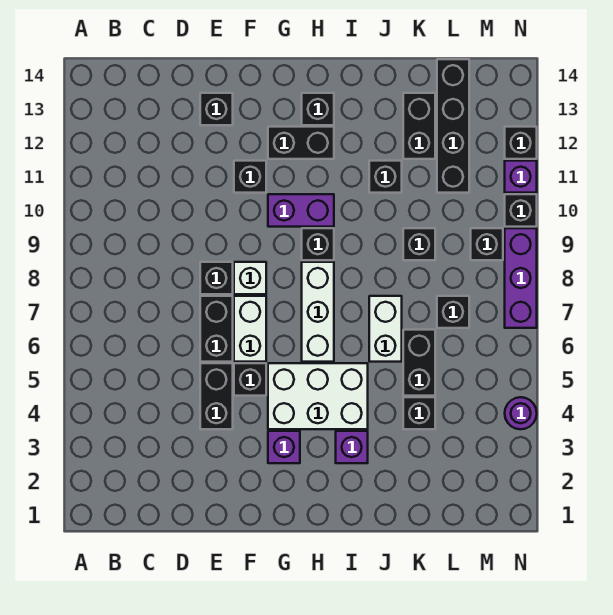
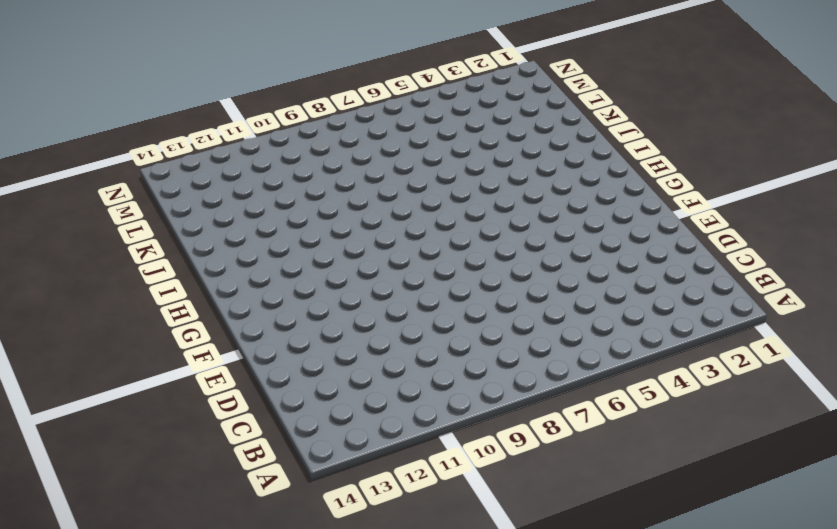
none -> black 1x2 brick [200,363,233,429]
none -> black 1x2 brick [200,296,233,362]
none -> black 1x1 brick [200,262,233,294]
none -> black 1x1 brick [200,93,233,125]

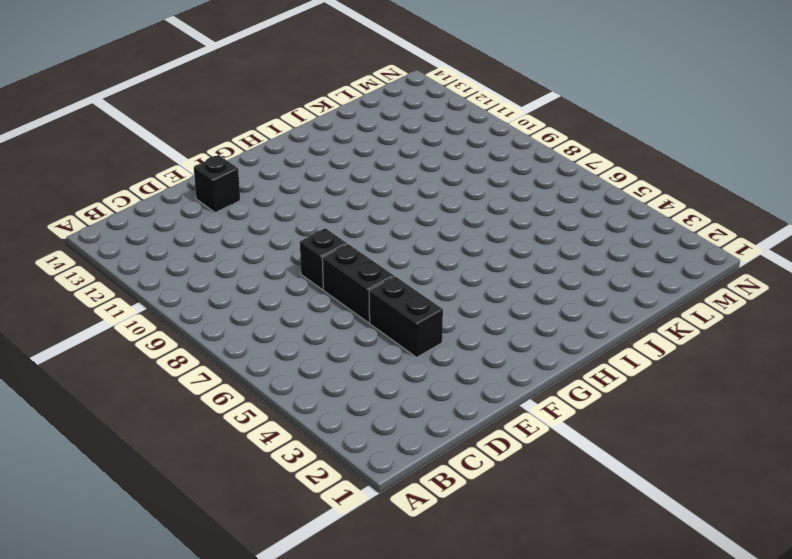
none -> black 1x1 brick [234,363,266,396]
none -> white 1x2 brick [234,296,266,362]
none -> white 1x1 brick [234,262,266,294]
none -> black 1x1 brick [234,161,266,193]

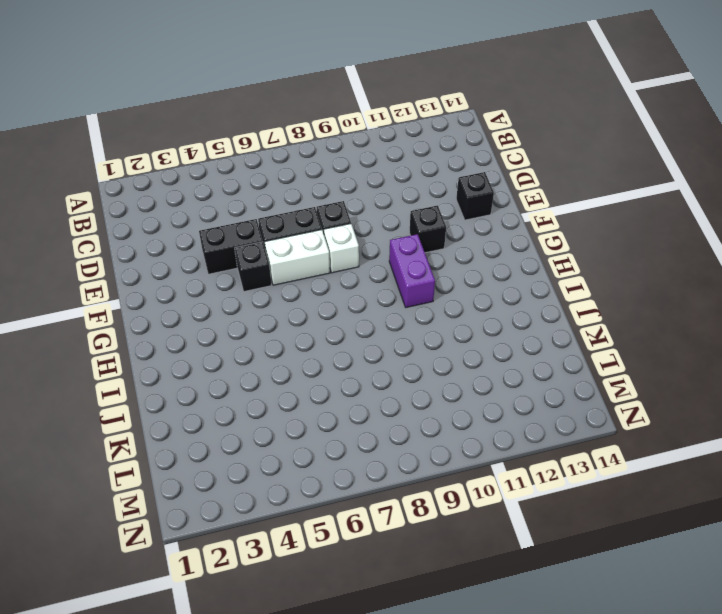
none -> purple 1x1 brick [268,431,300,463]
none -> white 2x3 brick [268,363,368,429]
none -> black 1x2 brick [268,127,334,159]
none -> white 1x3 brick [302,262,334,362]

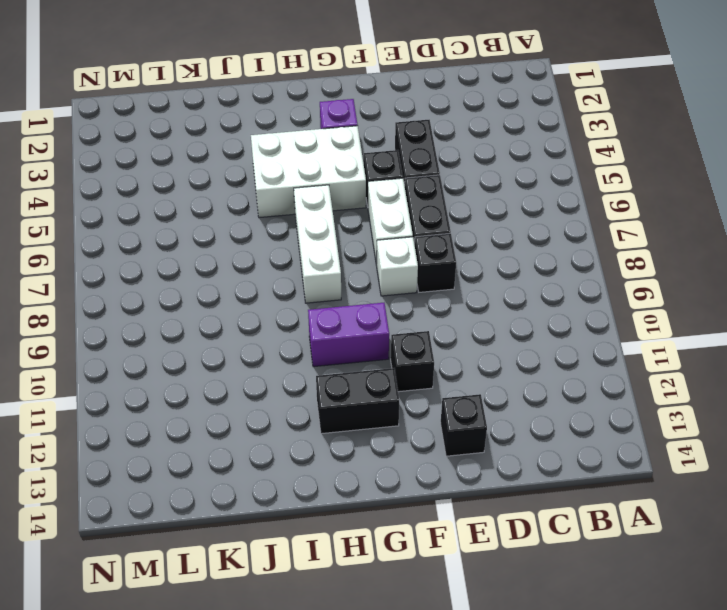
none -> black 1x1 brick [302,228,334,260]
none -> black 1x1 brick [302,93,334,125]
none -> purple 1x1 brick [336,431,368,463]
none -> white 1x2 brick [369,296,402,362]

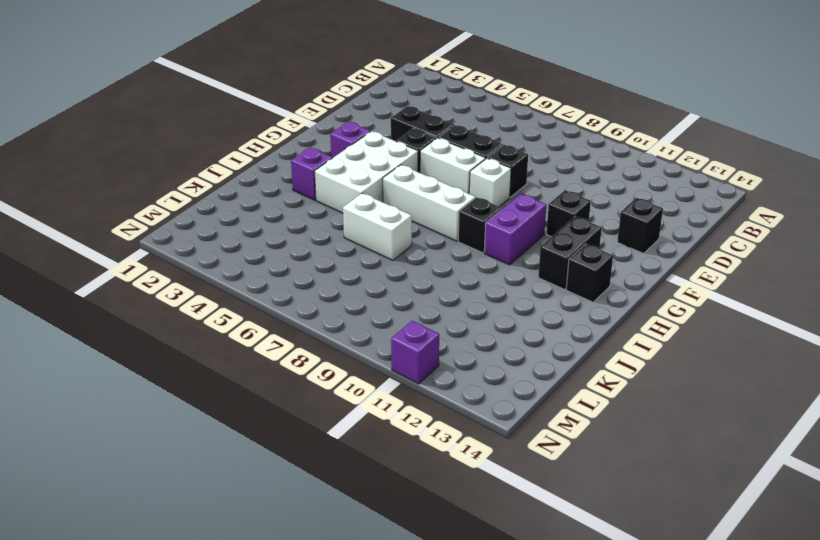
none -> black 1x1 brick [369,161,402,193]
none -> black 1x1 brick [403,397,435,429]
none -> black 1x2 brick [403,330,435,396]
none -> black 1x1 brick [403,228,435,260]

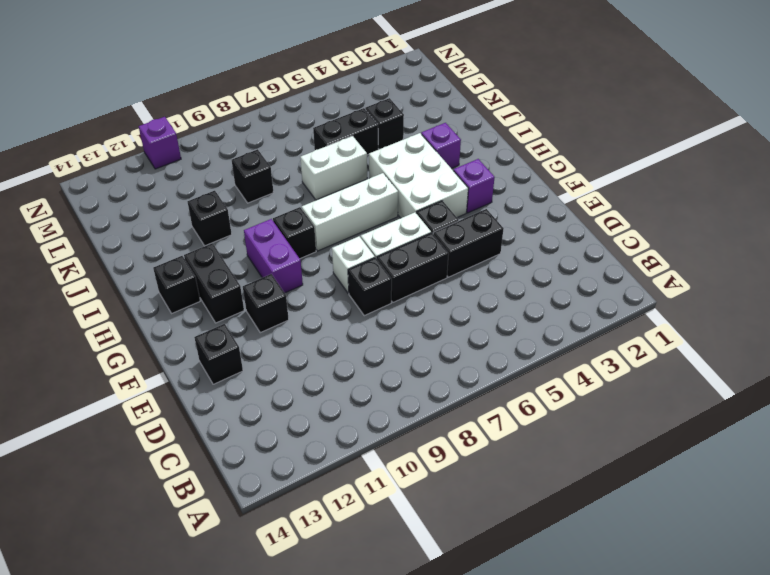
none -> black 1x2 brick [403,93,435,159]
none -> black 1x1 brick [437,296,469,328]
none -> black 1x4 brick [437,59,469,193]
none -> black 1x1 brick [471,228,503,260]

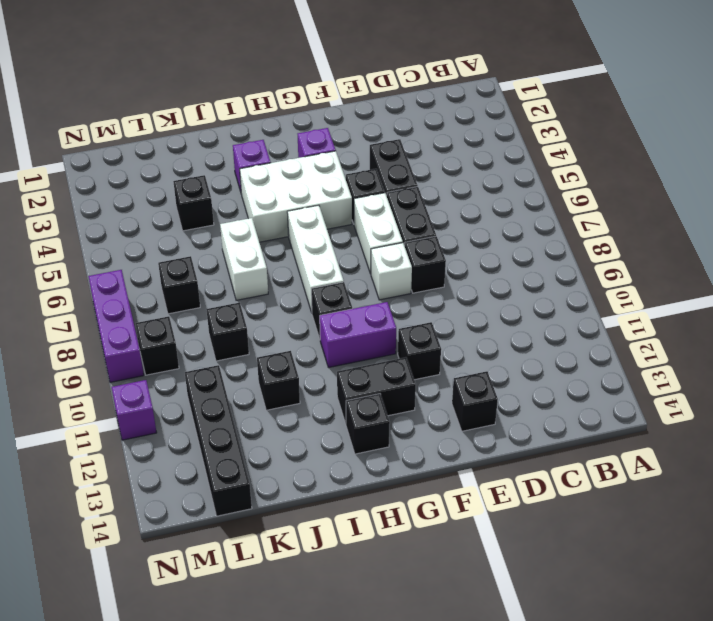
none -> black 1x2 brick [403,330,435,396]
none -> black 1x2 brick [403,93,435,159]
none -> purple 1x1 round brick [505,397,537,429]
none -> black 1x1 brick [505,194,537,227]

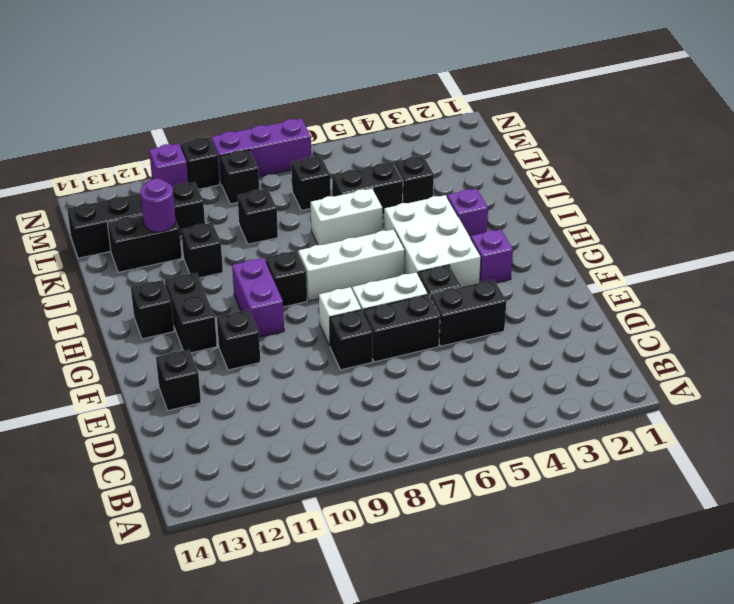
purple 1x1 round brick [140,179,176,232] -> purple 1x1 round brick moved to [505,397,537,429]
none -> black 1x1 brick [505,127,537,159]

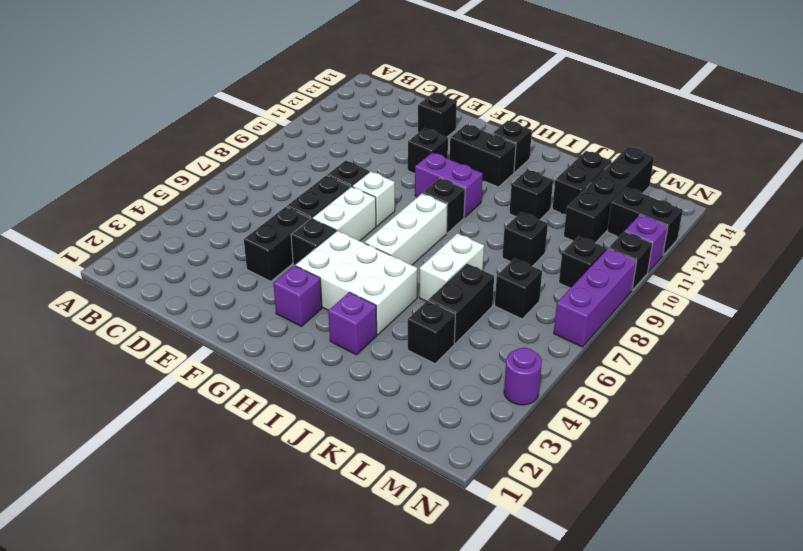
black 1x2 brick [607,187,683,255] -> black 1x1 brick [505,127,537,159]

